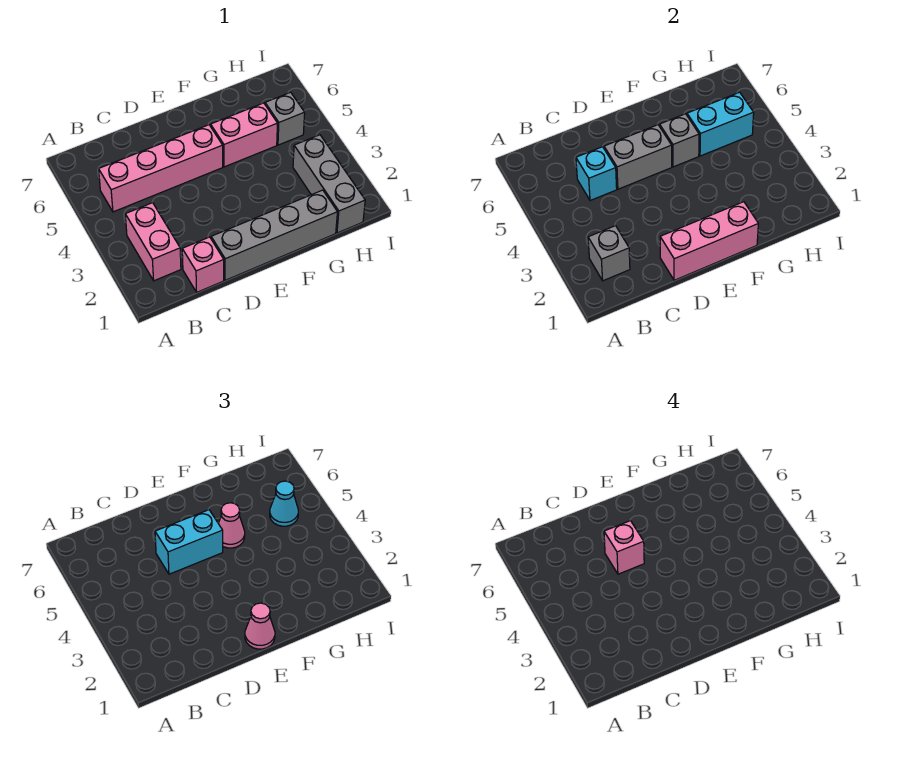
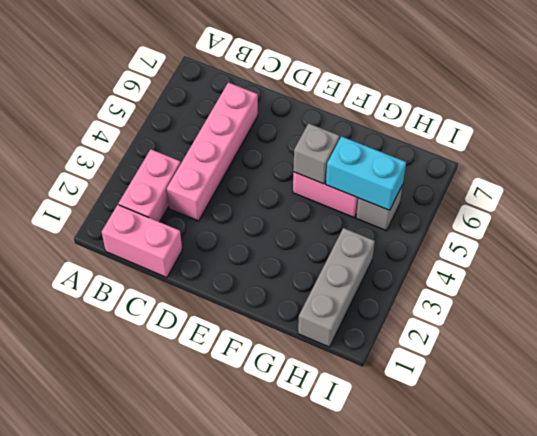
pink 1x2 brick [102,205,182,278] -> pink 1x1 brick [182,237,224,292]
pink 1x4 brick [167,83,258,221] -> pink 1x4 brick turned to [99,125,223,212]
none -> grey 1x4 brick [211,190,337,280]
none -> grey 1x1 brick [588,226,630,281]
none -> cyan 1x1 brick [576,147,617,201]

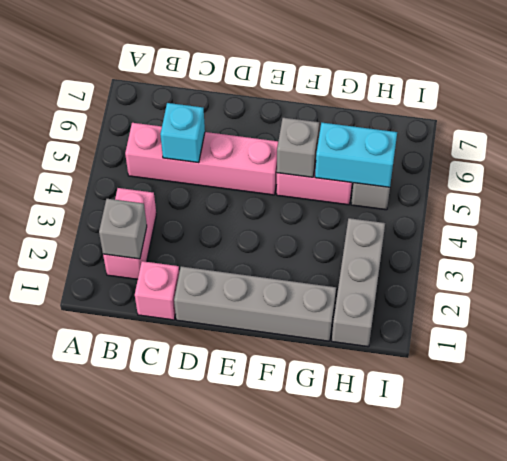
none -> pink 1x3 brick [660,202,758,280]
none -> grey 1x2 brick [604,125,672,189]
none -> cyan 1x2 brick [155,510,223,574]

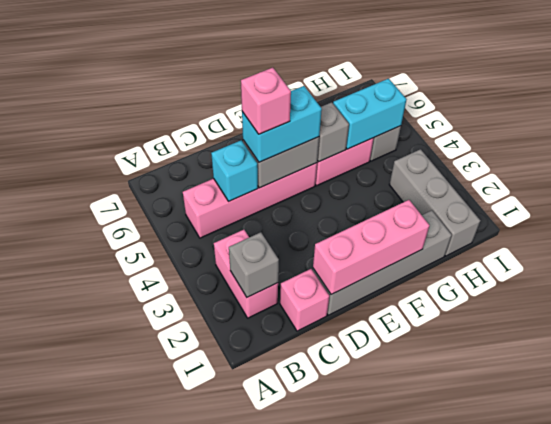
none -> pink 1x1 cone [245,603,275,649]
none -> pink 1x1 cone [219,503,245,548]
none -> cyan 1x1 cone [270,481,298,526]

